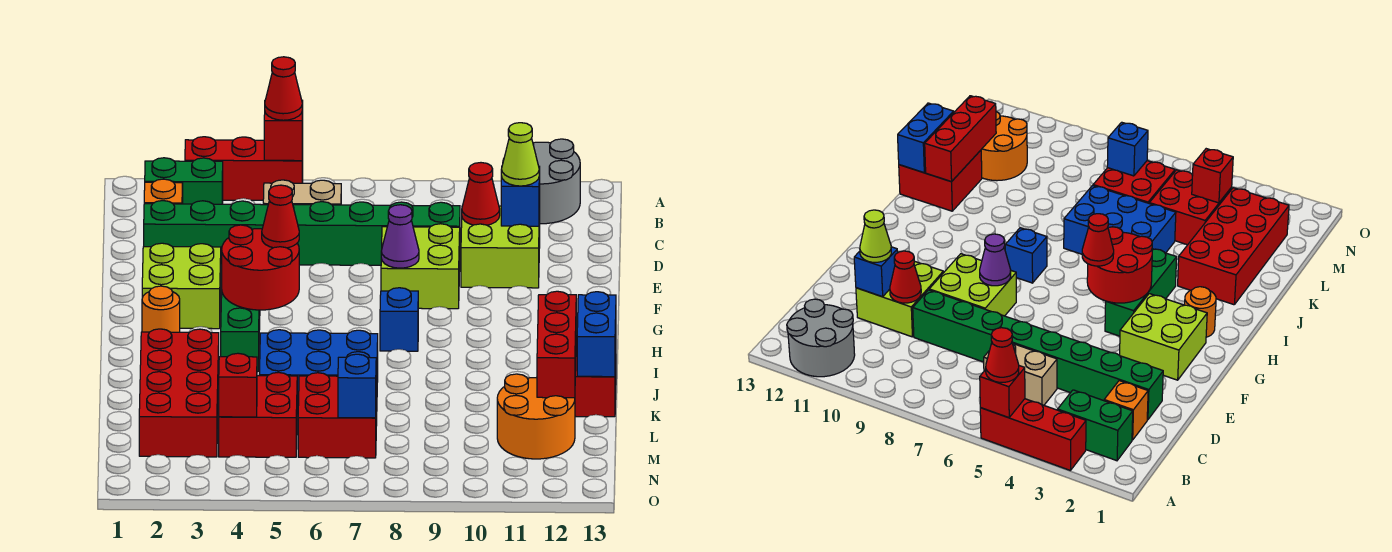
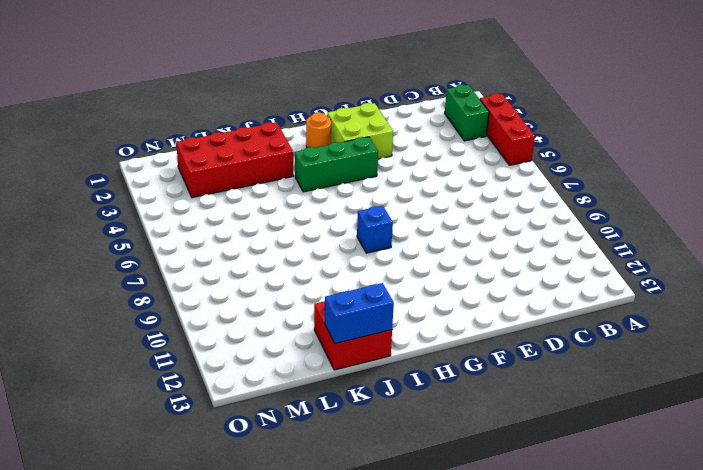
none -> grey 2x2 round brick [503,139,580,224]
none -> orange 1x1 brick [144,179,183,204]
none -> tan 1x2 brick [263,180,341,205]
none -> green 1x8 brick [144,201,460,265]

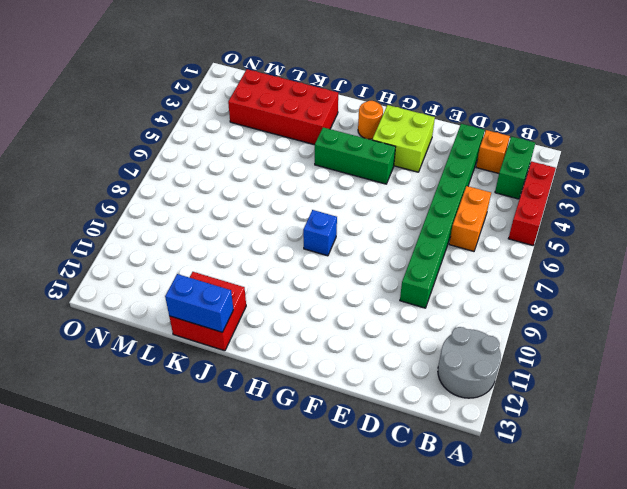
orange 1x2 brick [449,186,491,251] -> tan 1x2 brick [263,180,341,205]
none -> lime 2x2 brick [461,206,540,288]
none -> lime 2x2 brick [381,224,460,309]
none -> blue 2x3 brick [259,330,378,415]
none -> red 2x2 brick [219,372,297,457]

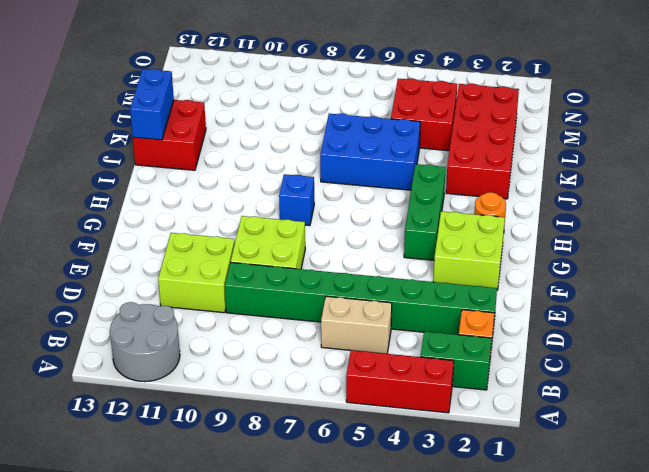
none -> red 2x2 brick [298,373,377,458]
none -> orange 2x2 round brick [497,374,575,459]
none -> red 1x1 brick [264,101,303,161]
none -> red 1x1 cone [462,163,500,225]

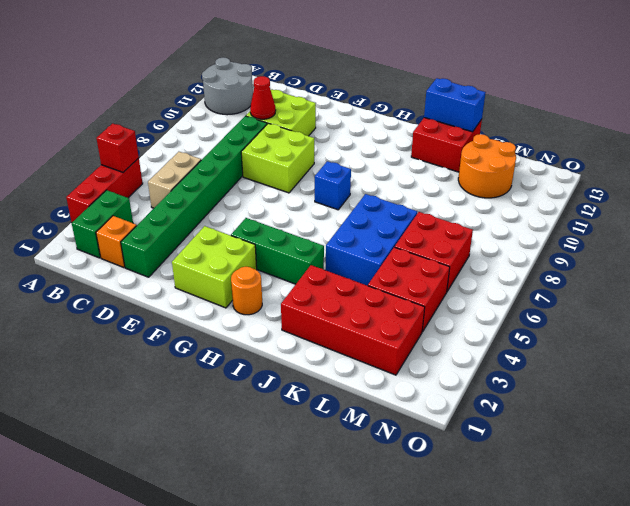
none -> blue 1x1 brick [501,167,540,226]
none -> purple 1x1 cone [381,205,419,268]
none -> red 2x2 round brick [222,225,299,310]
none -> red 1x3 brick [537,291,576,398]

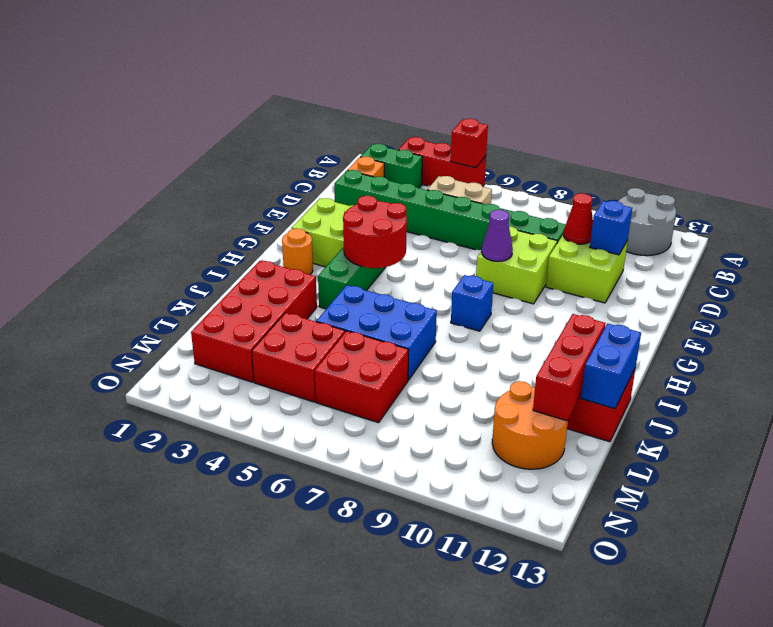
none -> red 1x1 brick [219,353,257,417]
none -> blue 1x1 brick [338,354,376,418]
none -> red 1x1 cone [265,57,302,120]
none -> lime 1x1 cone [501,123,539,186]

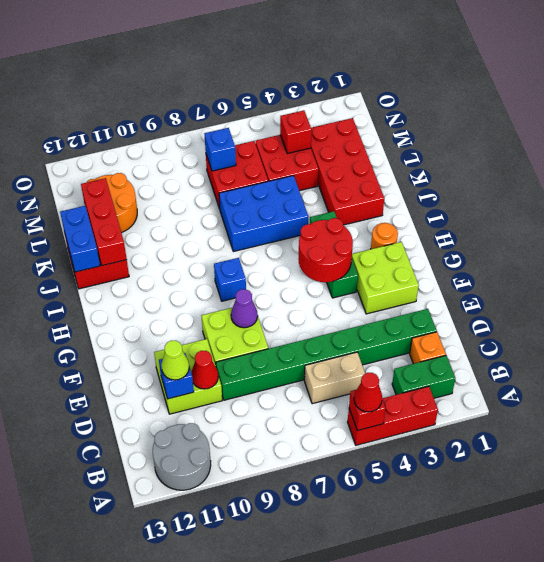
none -> red 1x1 cone [262,185,299,248]

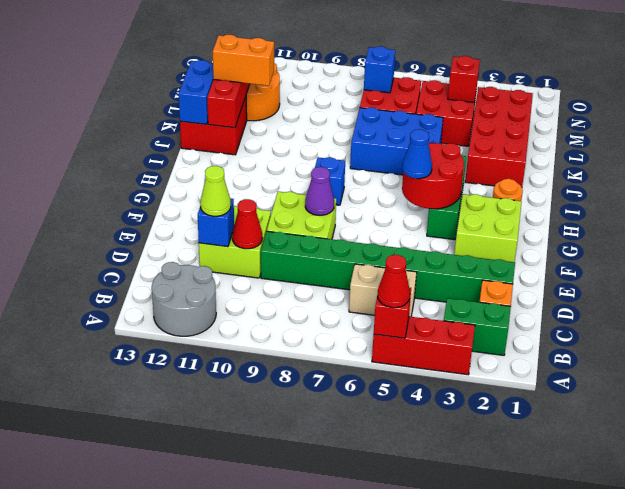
blue 1x1 cone [402,129,432,179] -> red 1x1 cone [262,185,299,248]
orange 1x2 brick [213,35,274,86] -> none

